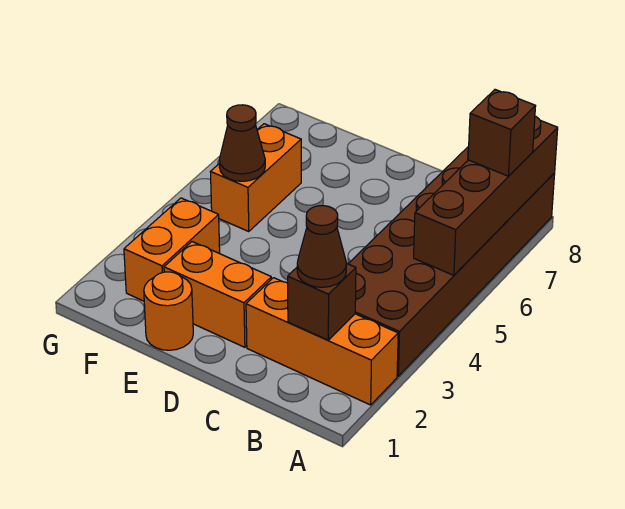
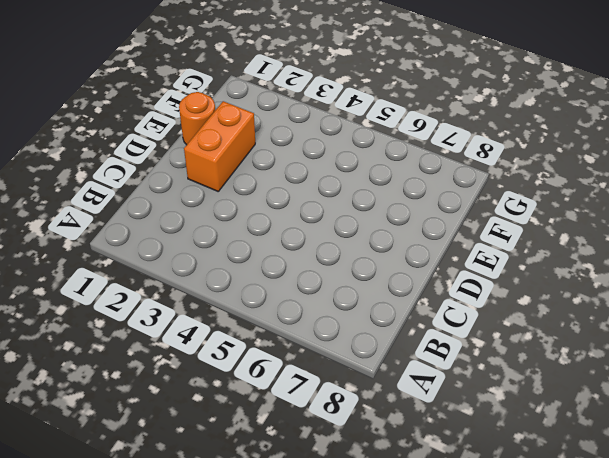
none -> orange 1x3 brick [246,278,398,405]
none -> brown 2x6 brick [348,146,555,376]

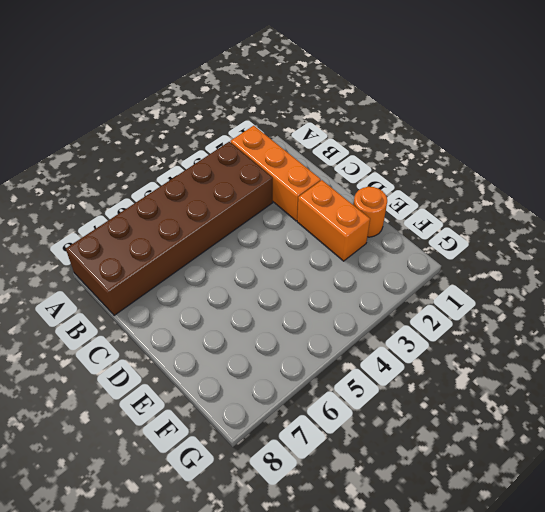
none -> orange 1x2 brick [124,198,220,301]
none -> orange 1x2 brick [211,124,301,232]

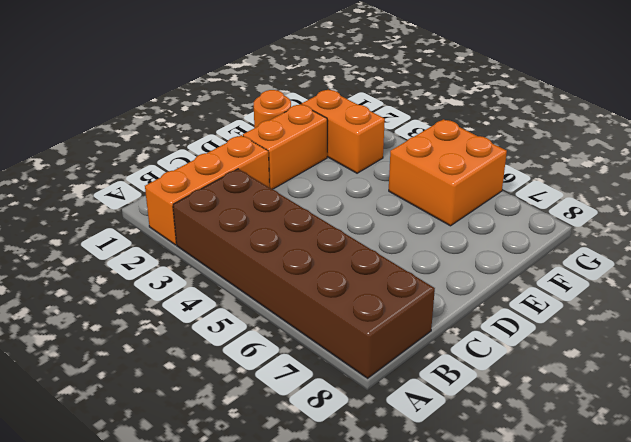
orange 2x2 brick [389,119,507,226] -> orange 1x2 brick [211,124,301,232]
none -> brown 1x4 brick [414,116,558,275]
none -> brown 1x1 brick [288,263,356,340]

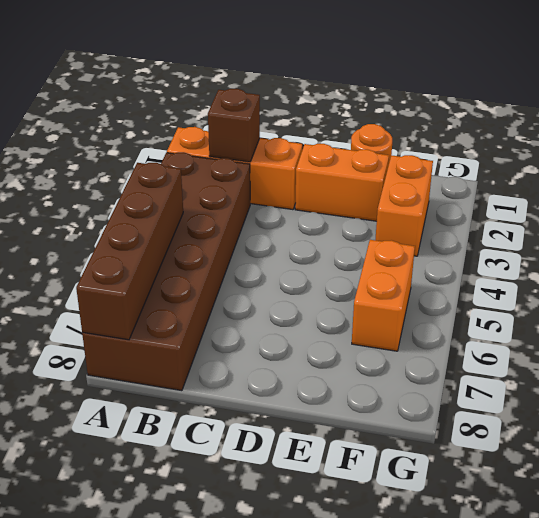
none -> brown 1x1 cone [219,105,265,181]
none -> brown 1x1 brick [468,90,536,176]

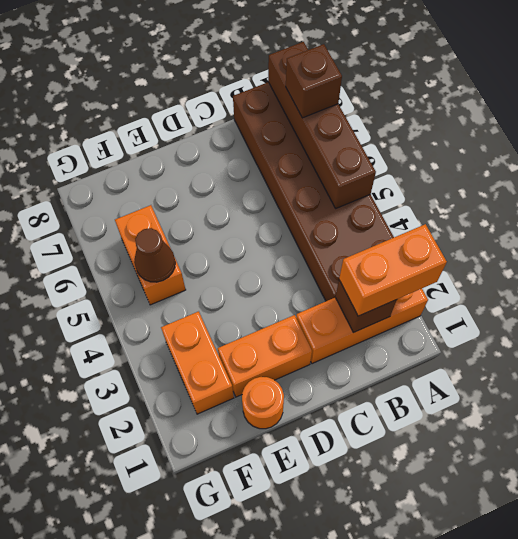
orange 1x2 brick [339,224,447,316] -> brown 1x1 cone [297,206,346,287]

